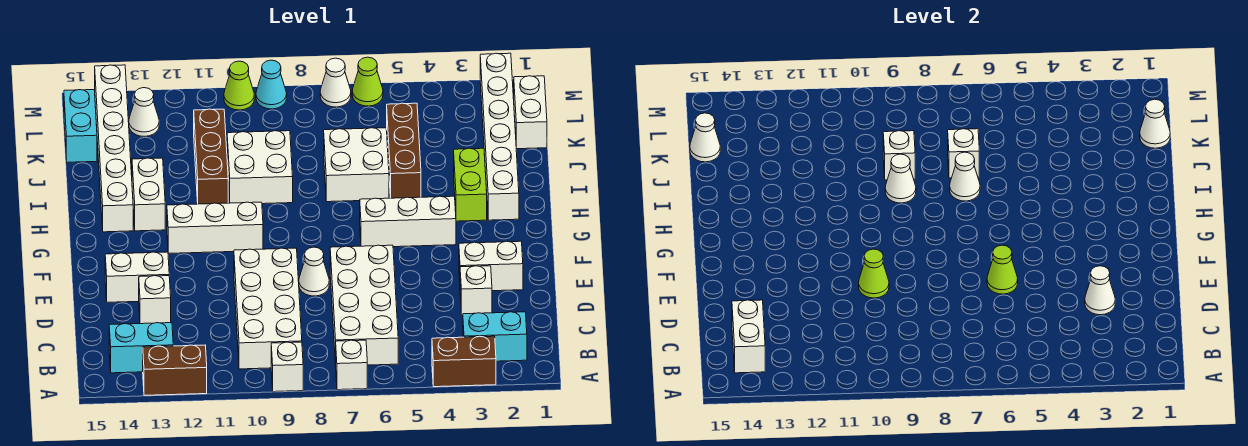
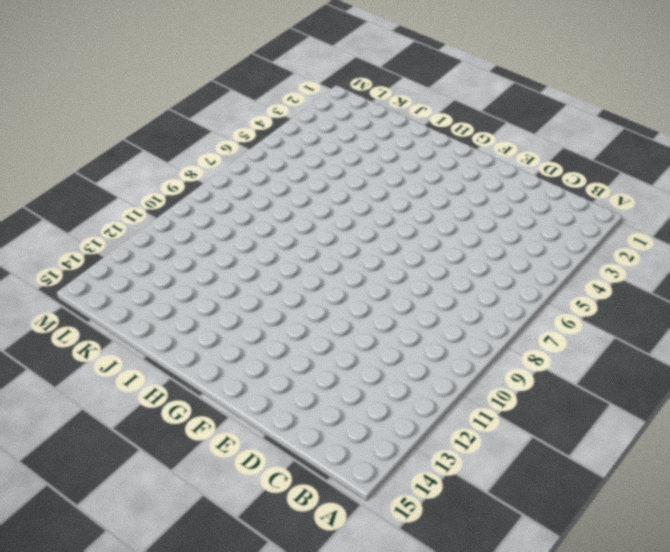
none -> brown 1x2 brick [432,336,496,387]
none -> white 1x1 brick [336,340,367,390]
none -> white 1x1 brick [271,342,303,392]
none -> brown 1x2 brick [143,345,207,395]

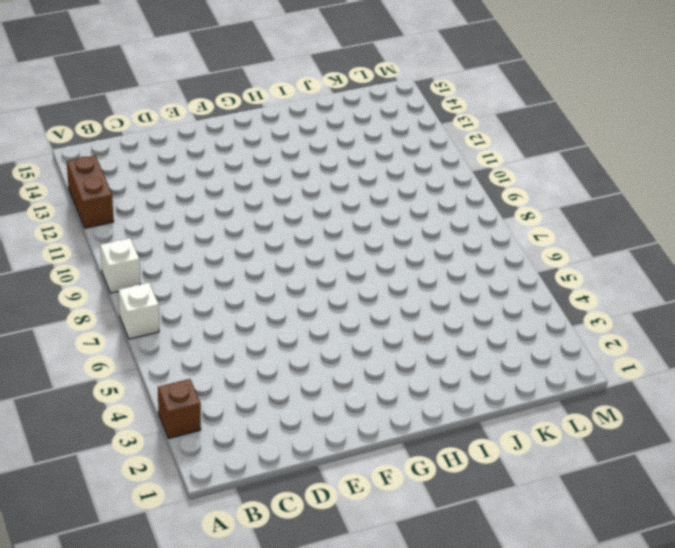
brown 1x1 brick [158,379,201,439] -> brown 1x2 brick [432,336,496,387]
none -> cyan 1x2 brick [463,312,527,361]
none -> white 2x4 brick [330,245,398,365]
none -> white 2x4 brick [234,248,302,369]
none -> cyan 1x2 brick [109,323,173,373]

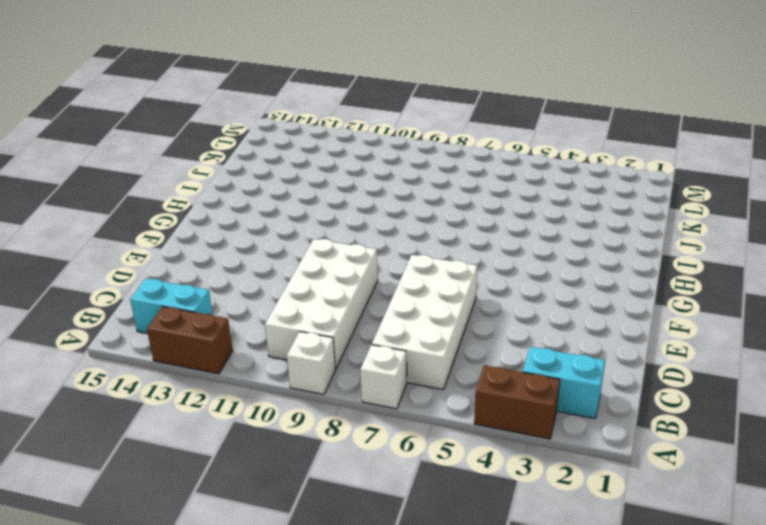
none -> white 1x1 brick [460,266,492,315]
none -> white 1x1 brick [139,276,171,324]
none -> white 1x2 brick [459,241,523,291]
none -> white 1x1 cone [299,247,329,296]

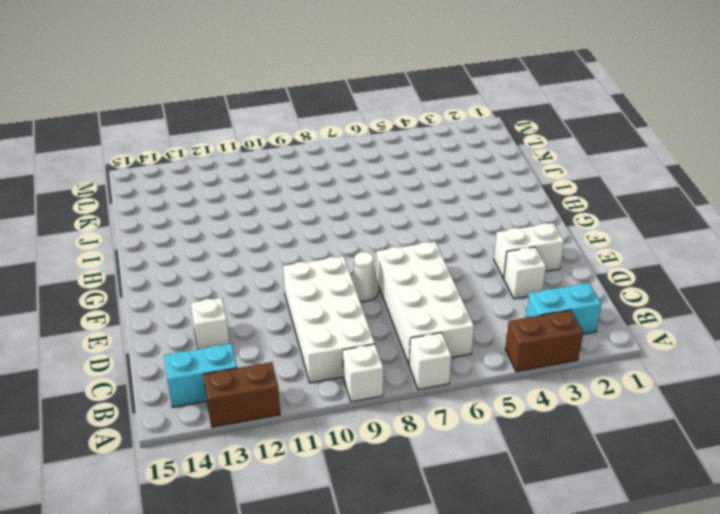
none -> white 1x2 brick [105,252,169,302]
none -> white 1x3 brick [360,196,456,247]
none -> white 1x3 brick [167,202,263,253]
none -> white 1x6 brick [480,53,519,220]

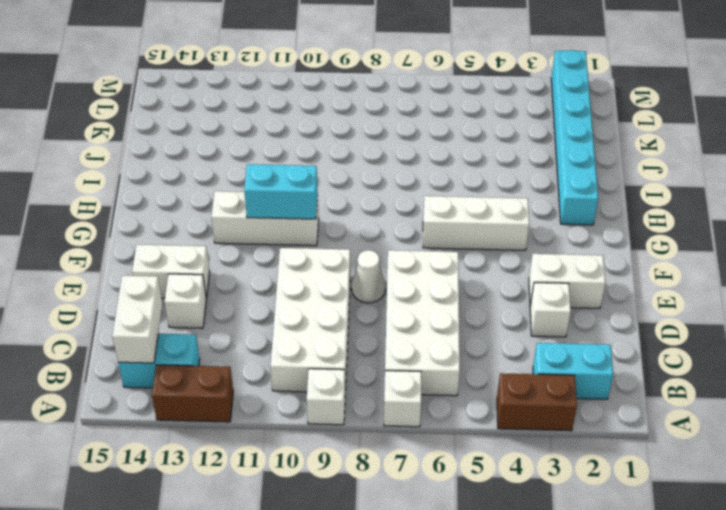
cyan 1x2 brick [244,164,318,219] -> cyan 1x2 brick turned to [64,90,97,162]
cyan 1x6 brick [551,50,598,225] -> white 1x6 brick [480,53,519,220]
none -> lime 1x2 brick [454,148,487,221]
none -> white 1x2 brick [132,158,165,231]
none -> white 1x6 brick [95,65,133,232]
none -> brown 1x3 brick [387,103,421,198]

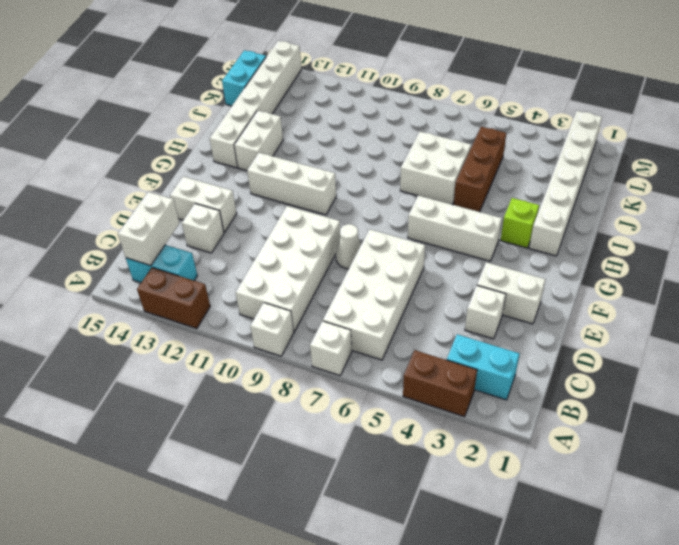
lime 1x1 brick [501,198,539,248] -> lime 1x2 brick [454,148,487,221]
none -> white 2x2 brick [227,131,293,204]
none -> brown 1x3 brick [194,109,228,204]
none -> white 1x2 brick [514,76,547,149]
none -> white 1x1 cone [129,88,159,136]

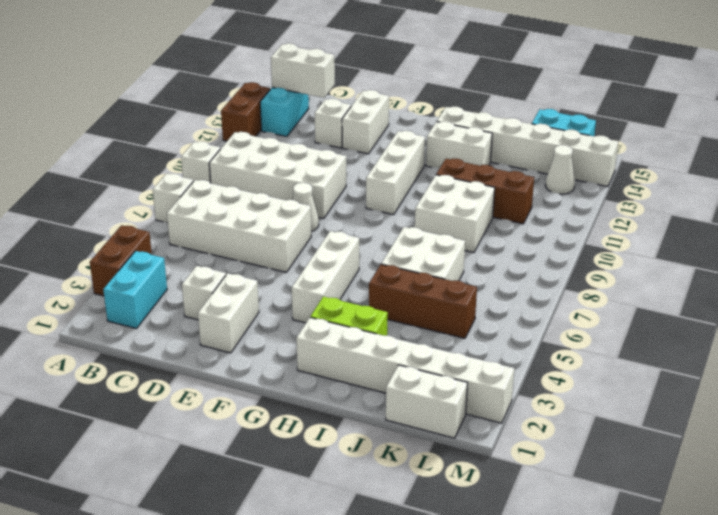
none -> lime 1x1 cone [352,57,383,106]
none -> white 1x1 cone [320,58,351,107]
none -> cyan 1x1 cone [256,60,287,109]
none -> lime 1x1 cone [224,61,254,110]

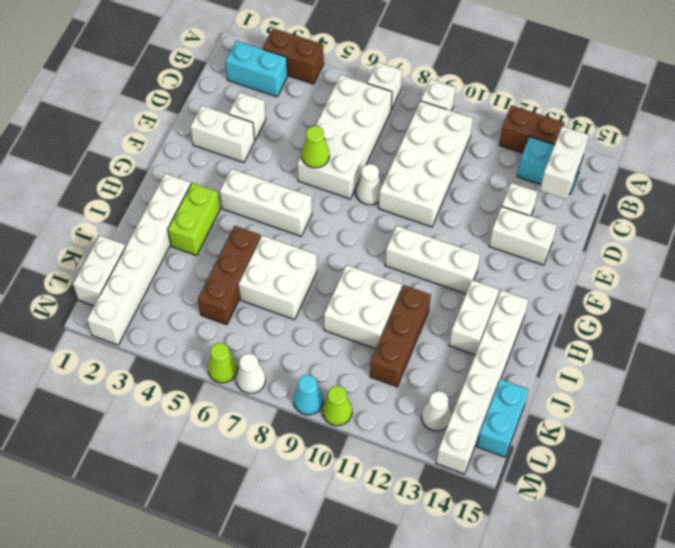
none -> white 1x1 cone [1085,266,1115,315]
none -> lime 1x1 cone [859,249,889,298]
none -> white 1x1 cone [950,152,980,201]
none -> white 1x1 cone [885,154,916,203]

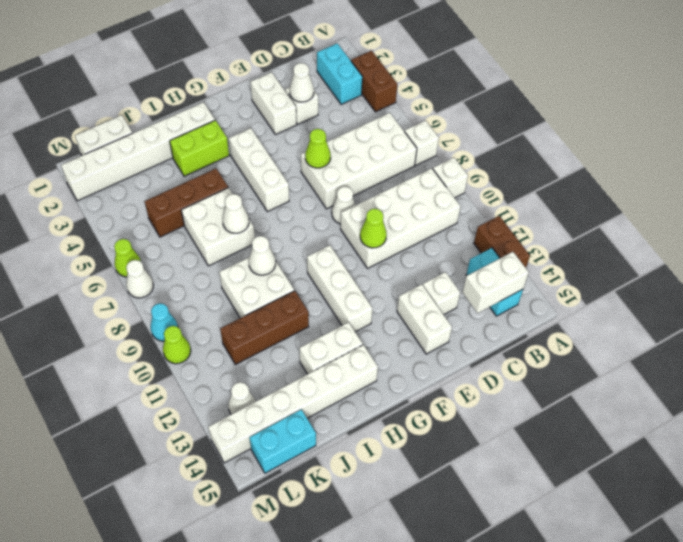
none -> white 1x1 brick [948,129,979,178]
none -> white 1x1 brick [883,131,915,180]
none -> white 1x1 cone [1140,99,1170,148]
none -> white 1x1 cone [690,113,720,162]

